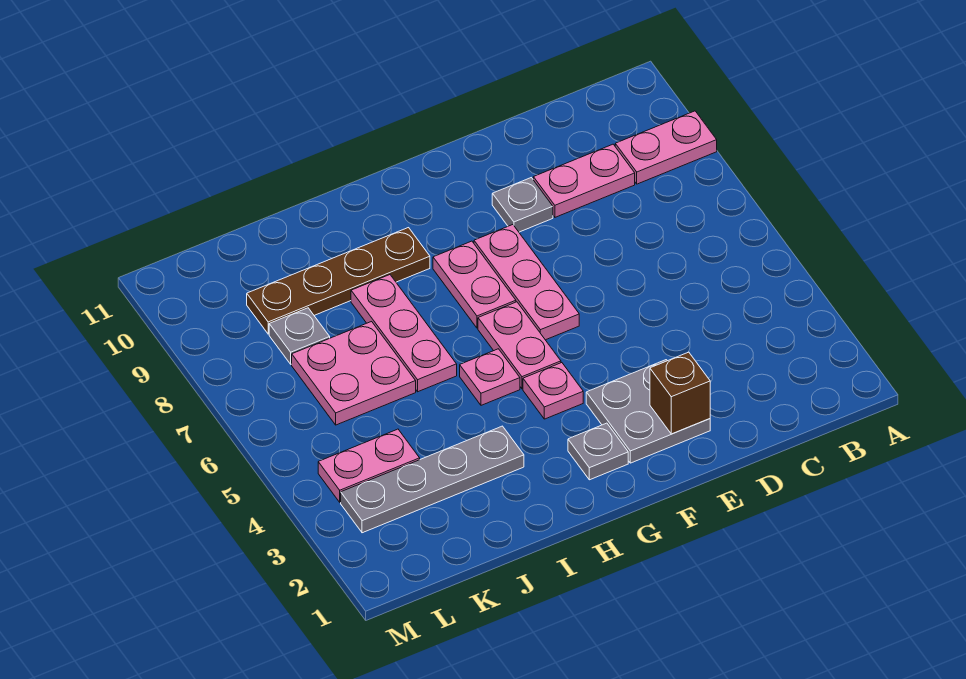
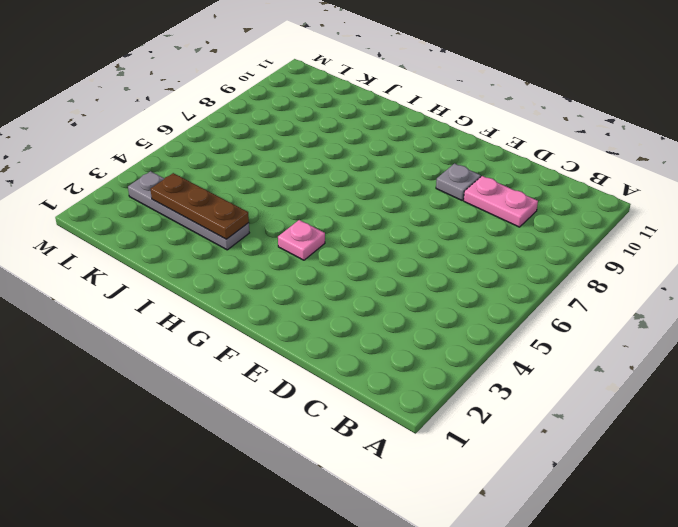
brown 1x3 plate [151,173,249,239] -> none
none -> pink 1x2 plate [615,111,717,184]
none -> grey 2x2 plate [586,360,710,463]
none -> pink 1x3 plate [474,225,579,340]

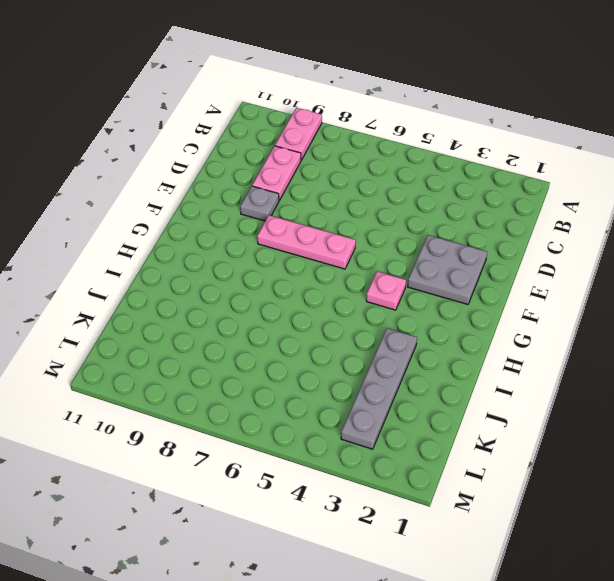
none -> grey 1x1 plate [568,423,628,480]
none -> pink 1x2 plate [478,302,561,389]
none -> pink 1x2 plate [433,241,516,328]

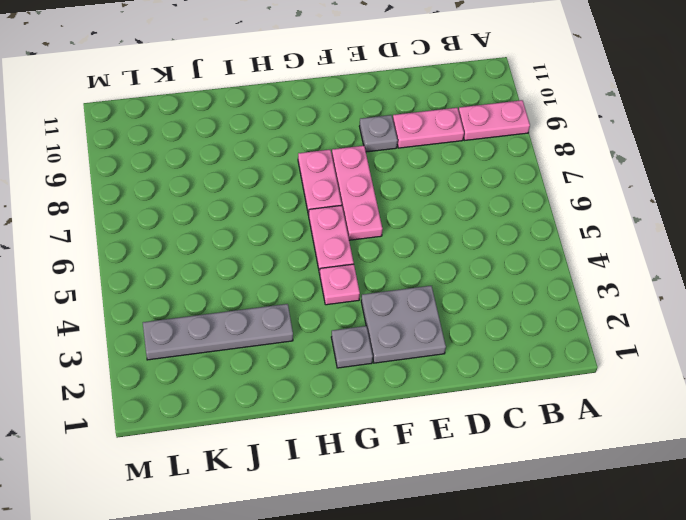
none -> pink 1x1 plate [460,349,520,405]
none -> brown 1x4 plate [247,228,430,334]
none -> pink 1x3 plate [351,275,457,392]

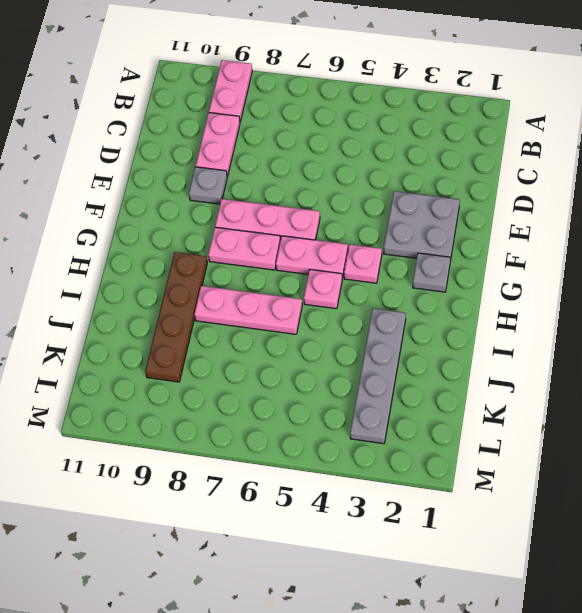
none -> pink 2x2 plate [292,322,416,425]
none -> pink 1x2 plate [318,429,420,502]
none -> grey 1x1 plate [269,308,330,364]

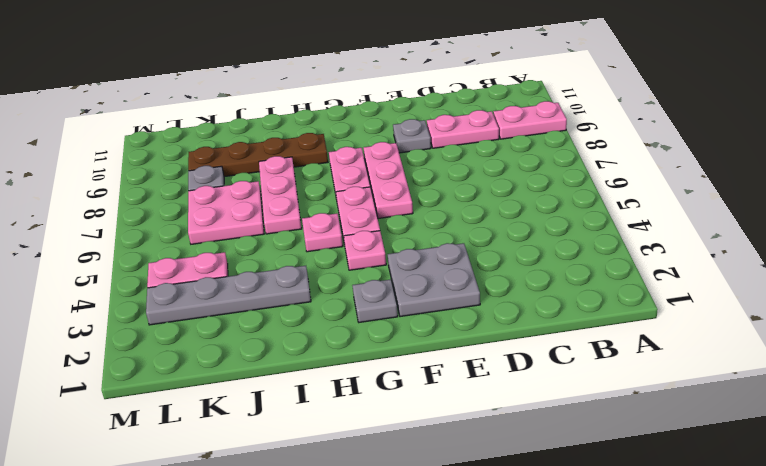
none -> brown 1x1 brick [650,352,710,434]

